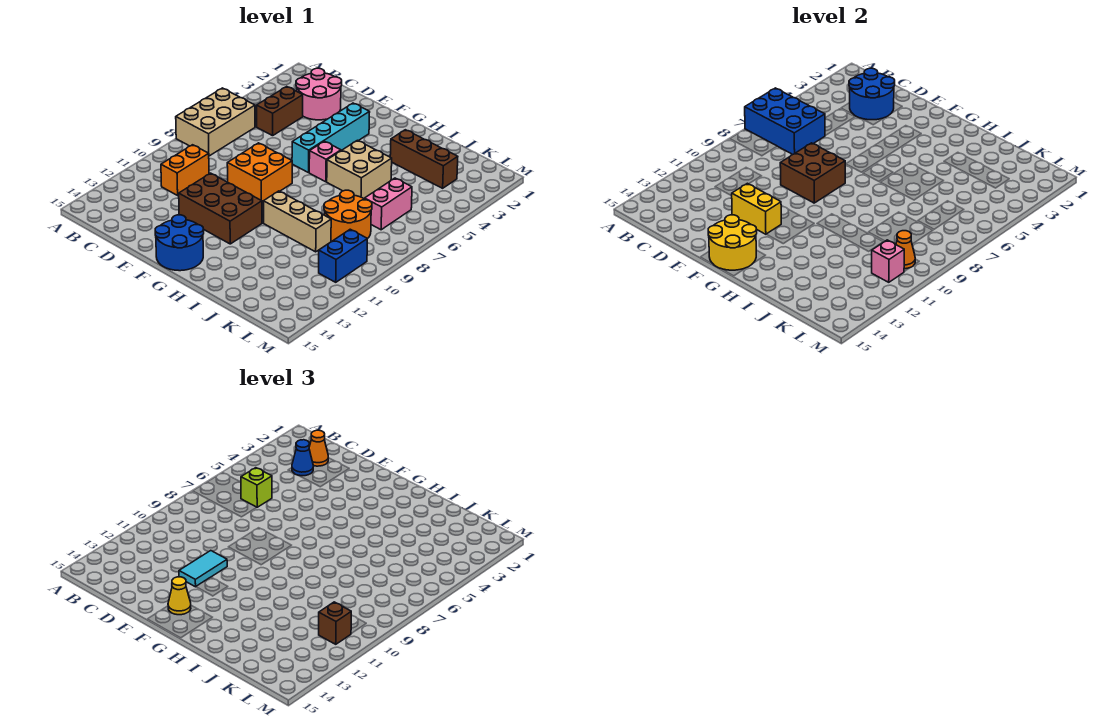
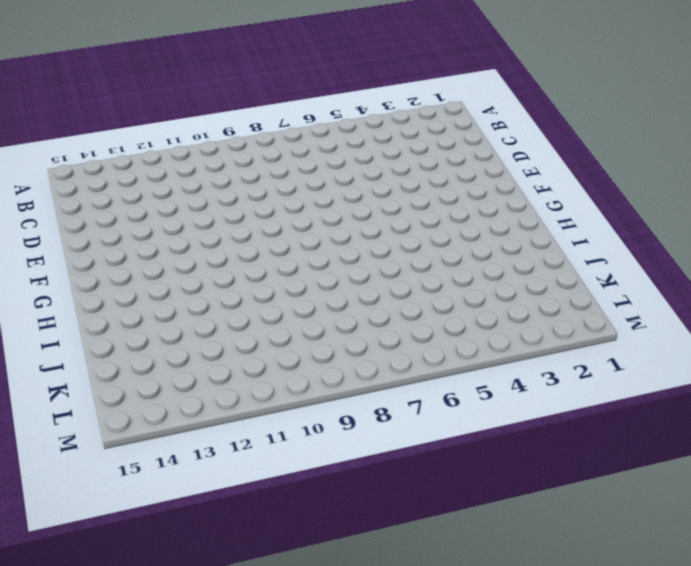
none -> tan 2x3 brick [176,88,255,156]
none -> pink 2x2 round brick [296,68,342,120]
none -> brown 1x2 brick [257,87,303,136]

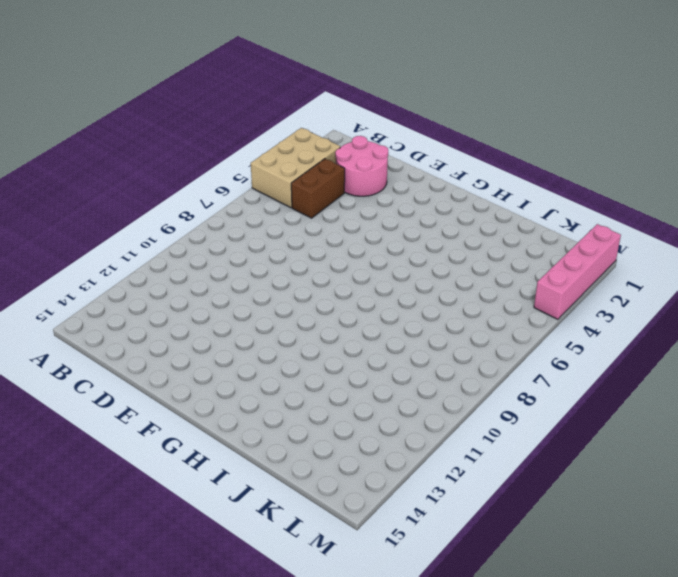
tan 2x3 brick [251,128,340,208] -> tan 2x3 brick moved to [176,88,255,156]
pink 1x4 brick [534,224,621,319] -> none
none -> orange 1x2 brick [161,145,209,195]
none -> orange 2x2 brick [227,143,292,203]
none -> brown 2x3 brick [179,173,262,244]

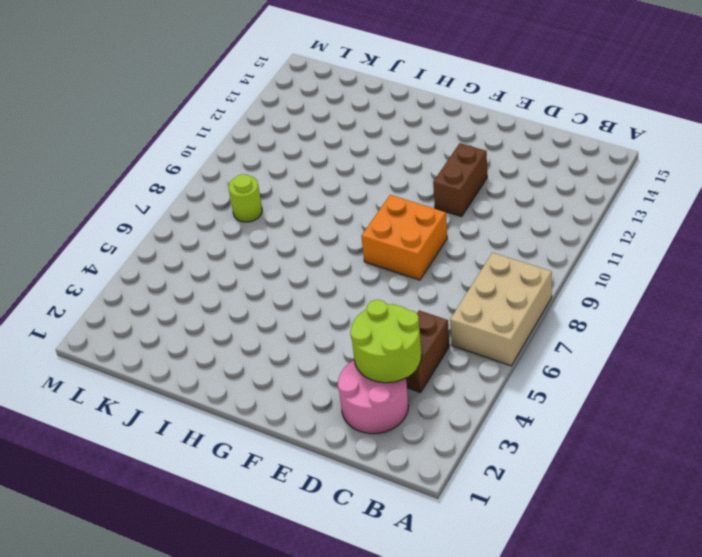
lime 2x2 round brick [350,300,422,383] -> blue 2x2 round brick [849,68,895,120]
brown 1x2 brick [433,143,487,217] -> brown 2x3 brick [179,173,262,244]
lime 1x1 round brick [229,174,262,222] -> orange 2x2 round brick [324,190,372,241]
none -> orange 1x2 brick [161,145,209,195]
none -> cyan 1x4 brick [292,103,370,173]
none -> blue 2x2 round brick [155,215,204,271]

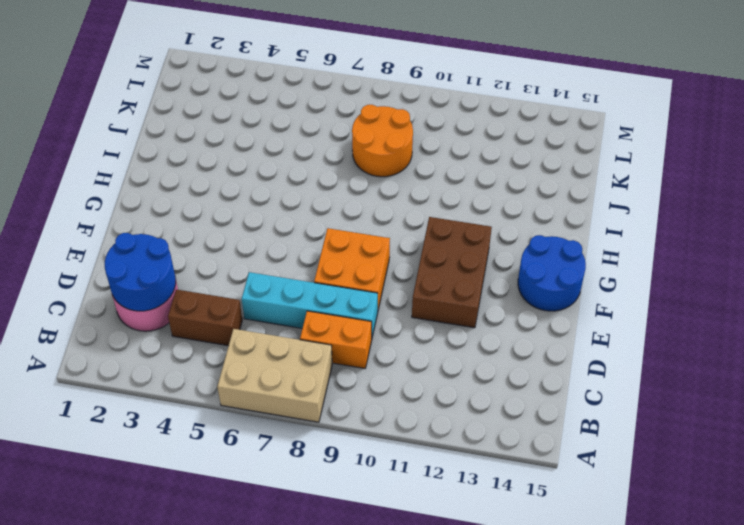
orange 1x2 brick [300,311,372,368] -> orange 1x2 brick moved to [161,145,209,195]
cyan 1x4 brick [242,272,378,337] -> cyan 1x4 brick moved to [292,103,370,173]
none -> pink 1x1 brick [309,141,341,182]
none -> tan 2x2 brick [327,140,392,199]
none -> tan 1x3 brick [264,191,331,252]

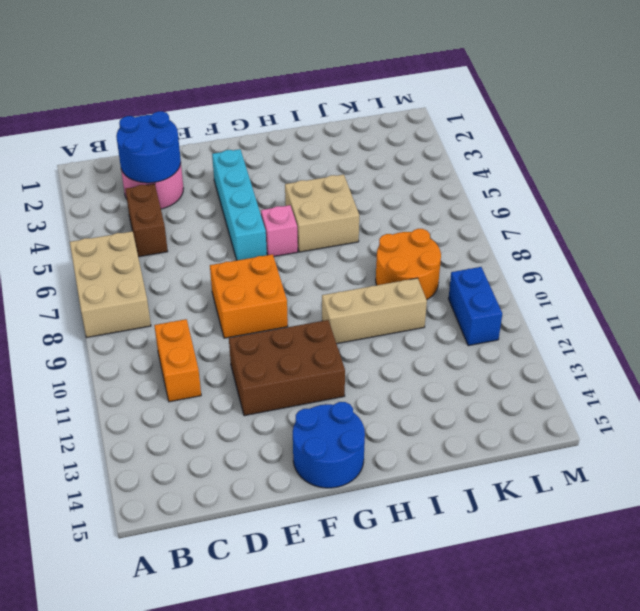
none -> brown 1x3 brick [390,130,458,188]
none -> pink 1x2 brick [365,178,412,230]
none -> blue 2x3 brick [745,88,825,155]

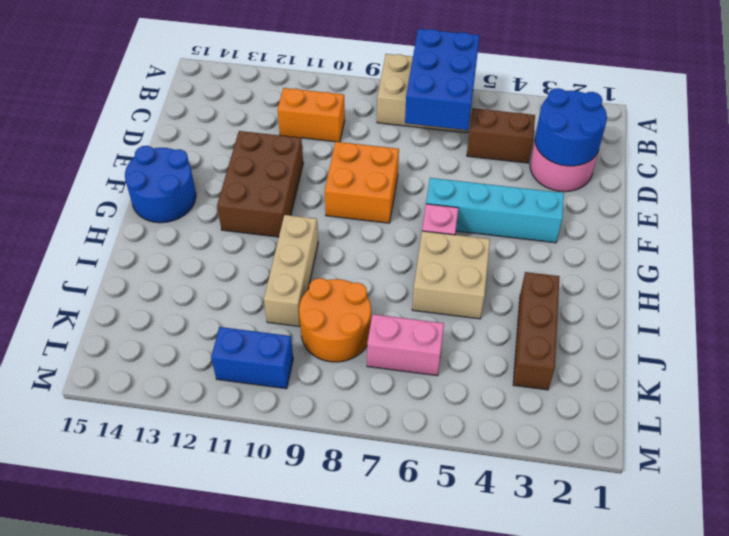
none -> brown 2x2 brick [780,143,845,203]
none -> yellow 1x2 brick [732,183,781,234]
none -> yellow 2x2 round brick [708,215,757,270]

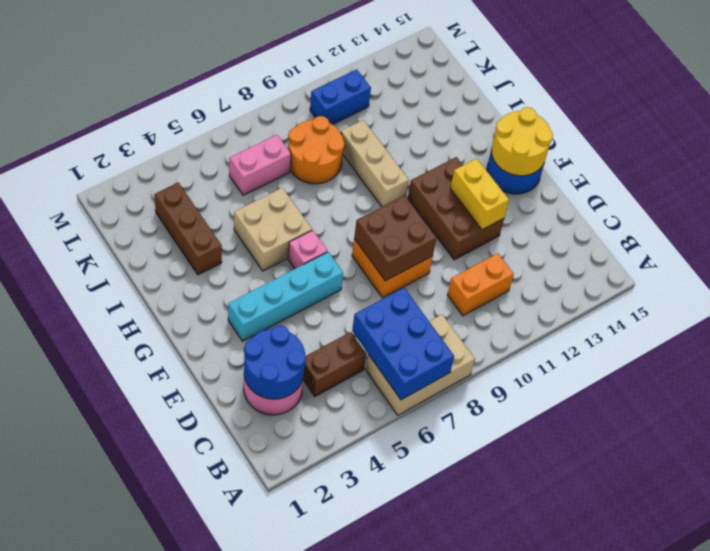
none -> orange 1x1 cone [896,231,915,269]
none -> pink 1x1 brick [872,240,904,282]
none -> orange 1x1 cone [309,430,328,466]

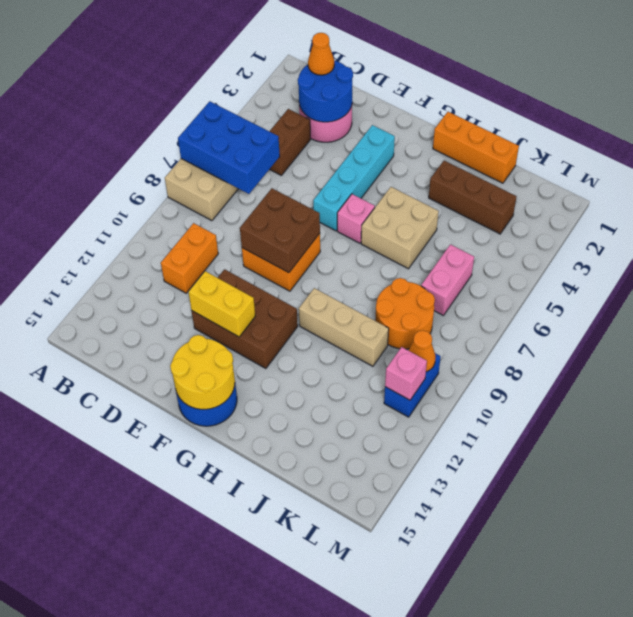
orange 1x3 brick [433,112,519,183] -> none
none -> blue 1x1 cone [292,440,313,476]
none -> lime 1x1 brick [241,468,272,507]
none -> cyan 1x2 tile [179,551,227,587]

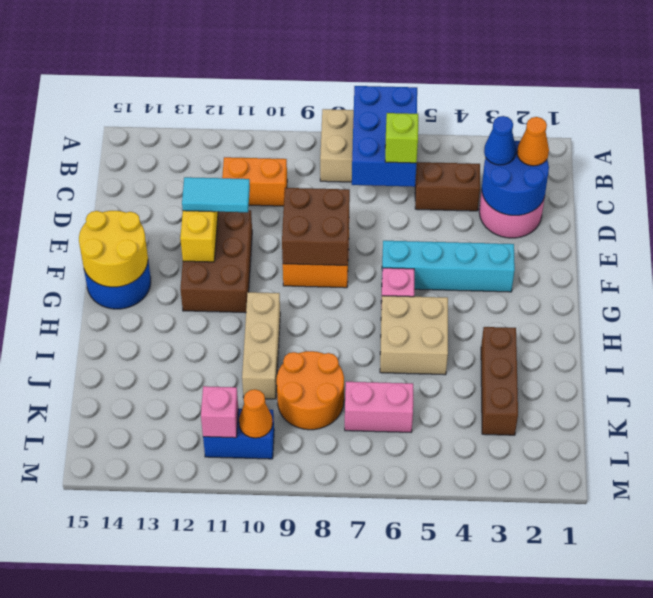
none -> yellow 1x1 cone [168,577,191,615]
none -> brown 1x1 brick [319,602,351,644]

